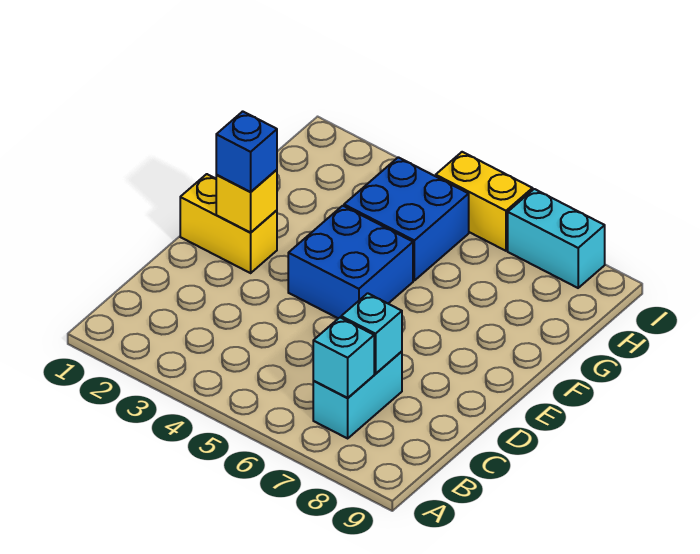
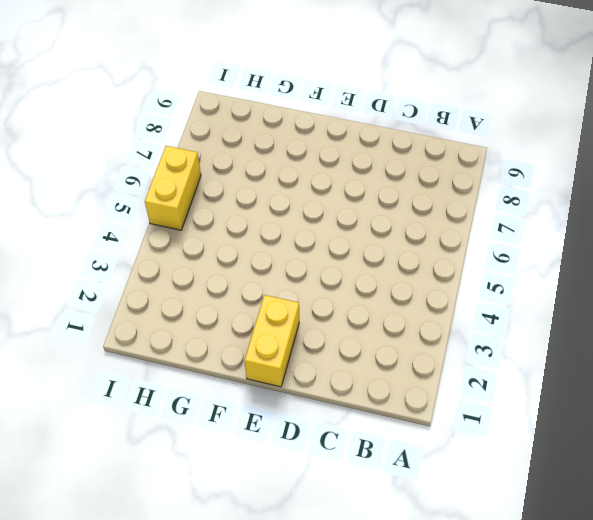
none -> cyan 1x2 brick [313,351,402,438]
none -> blue 2x2 brick [288,206,413,318]

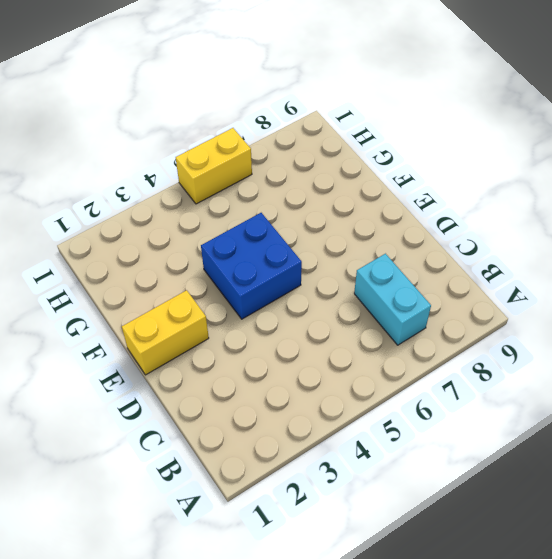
none -> blue 2x2 brick [344,157,469,280]
none -> cyan 1x2 brick [508,189,605,288]

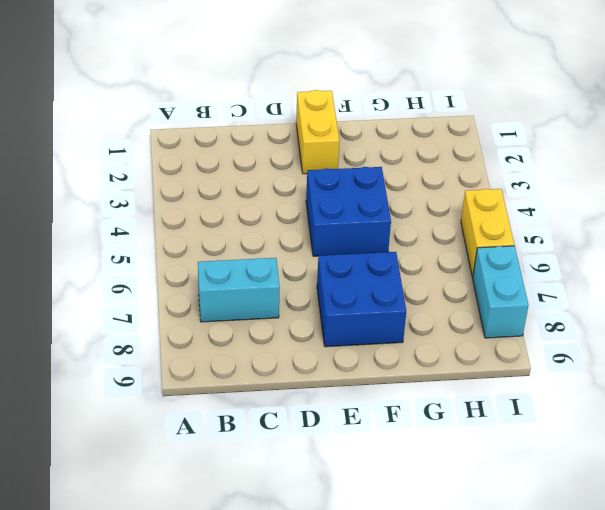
blue 2x2 brick [317,252,406,347] -> blue 2x2 brick moved to [344,157,469,280]
none -> cyan 1x1 brick [313,318,374,398]
none -> cyan 1x1 brick [341,293,402,374]

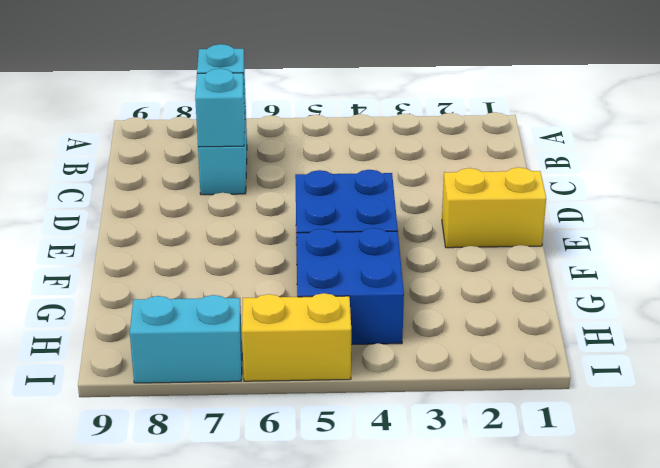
none -> yellow 1x1 brick [216,170,277,233]
none -> blue 1x1 brick [216,111,277,192]

